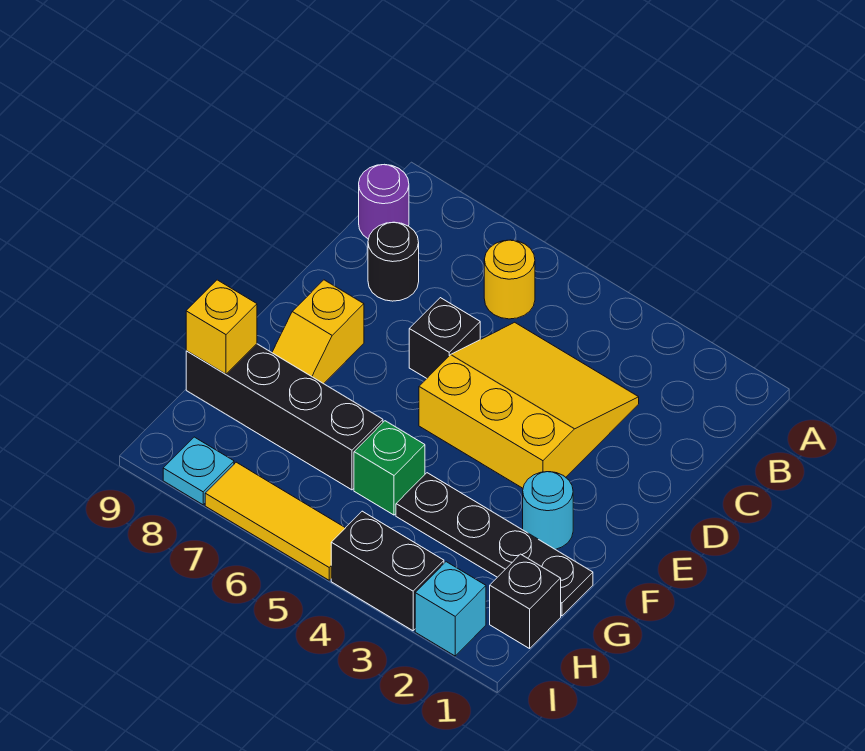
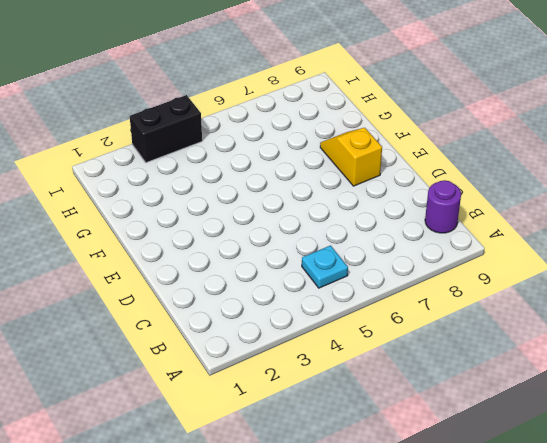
cyan 1x1 plate [302,246,348,288] -> cyan 1x1 plate moved to [163,437,234,505]
none -> yellow 1x1 round brick [484,240,535,319]
none -> yellow 3x3 slope [419,322,639,488]
none -> black 1x1 round brick [368,222,419,301]

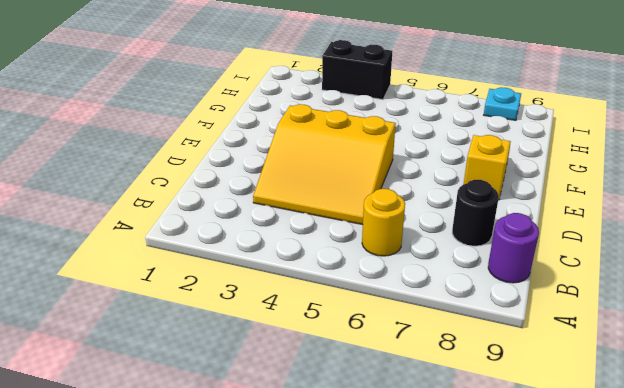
none -> black 1x1 brick [409,298,480,378]
none -> cyan 1x1 round brick [523,472,573,549]
none -> black 1x4 plate [396,473,593,616]

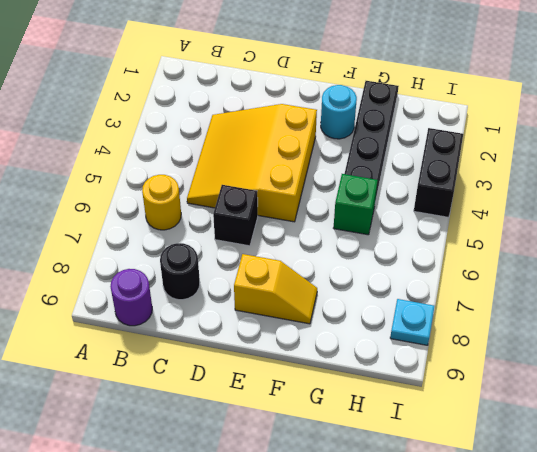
none -> black 1x4 brick [186,344,383,490]
none -> black 1x1 brick [490,554,561,649]
none -> cyan 1x1 brick [415,562,486,656]

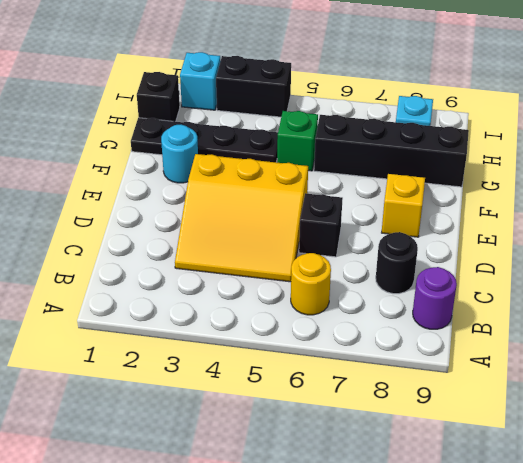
none -> yellow 1x3 tile [205,462,345,580]
none -> yellow 1x1 brick [186,280,257,374]

